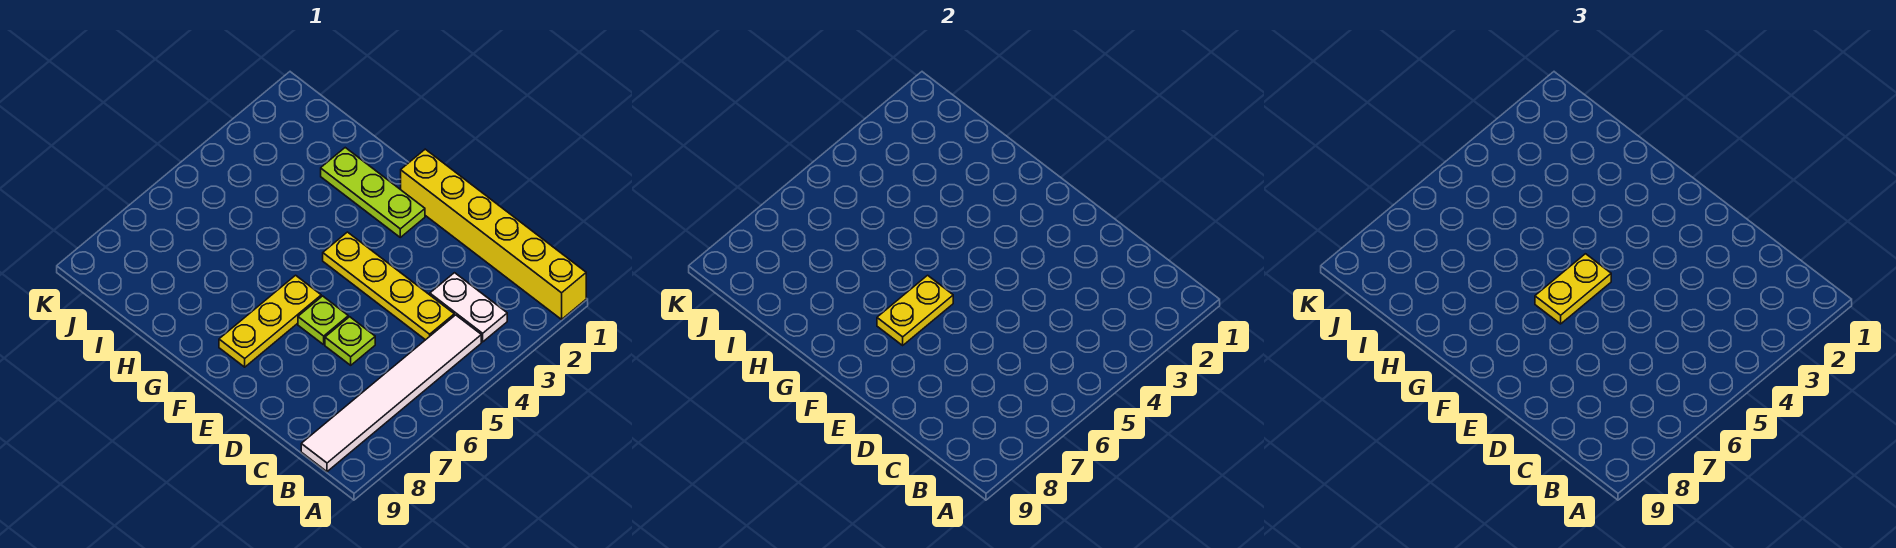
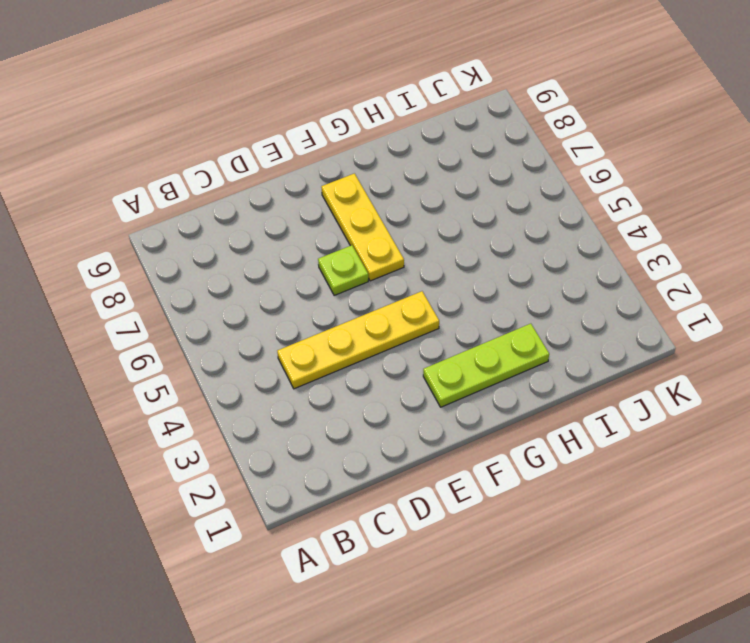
none -> yellow 1x6 brick [401,149,586,319]
none -> white 1x2 plate [430,273,507,342]

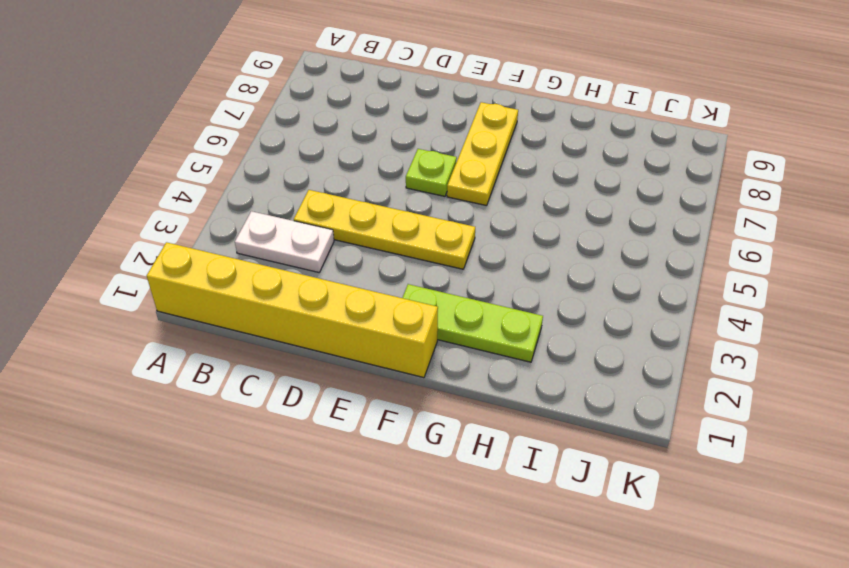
none -> white 1x6 tile [301,315,481,472]
none -> lime 1x1 plate [325,317,375,365]

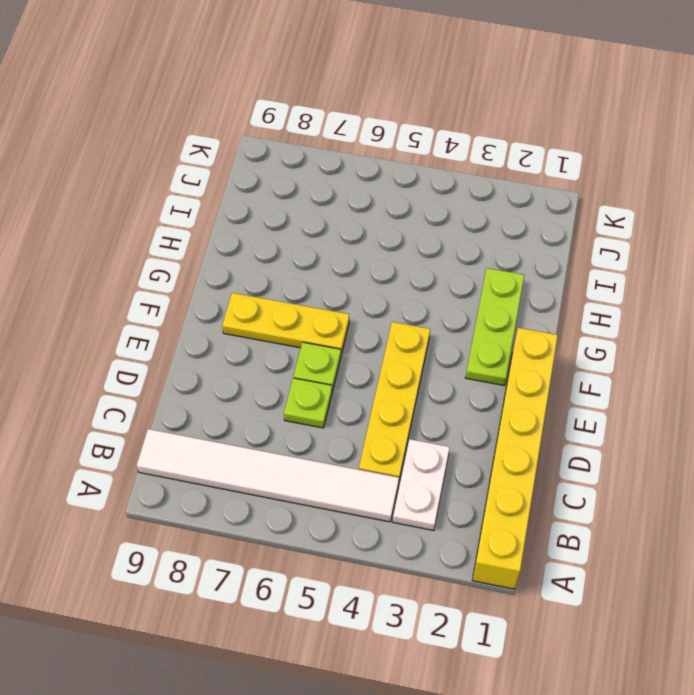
none -> yellow 1x2 plate [877,275,953,345]
none -> yellow 1x2 plate [1535,254,1611,324]

